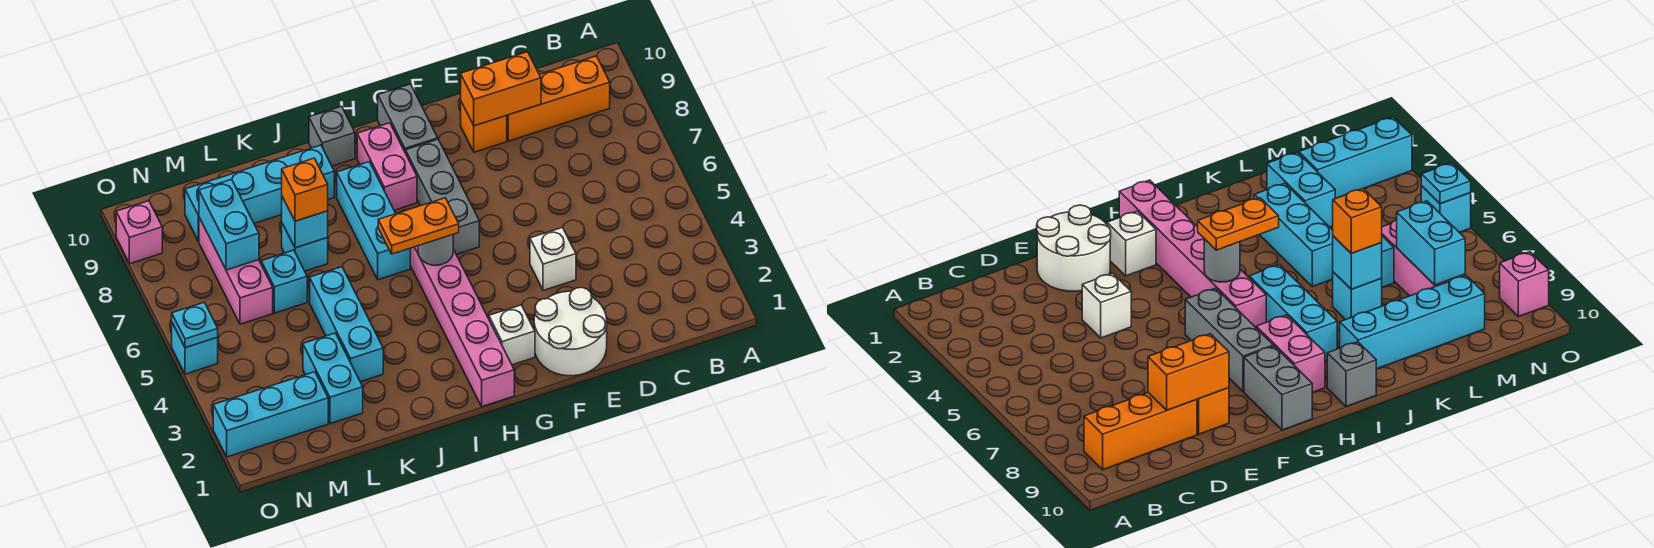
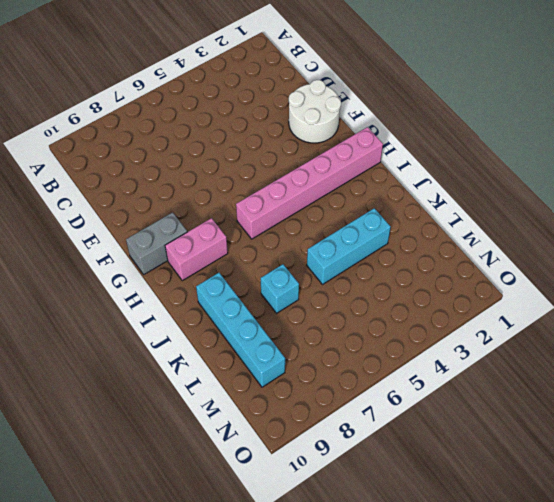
none -> orange 1x3 brick [506,56,610,141]
none -> white 1x1 brick [530,227,576,291]
none -> orange 1x1 brick [461,102,507,152]

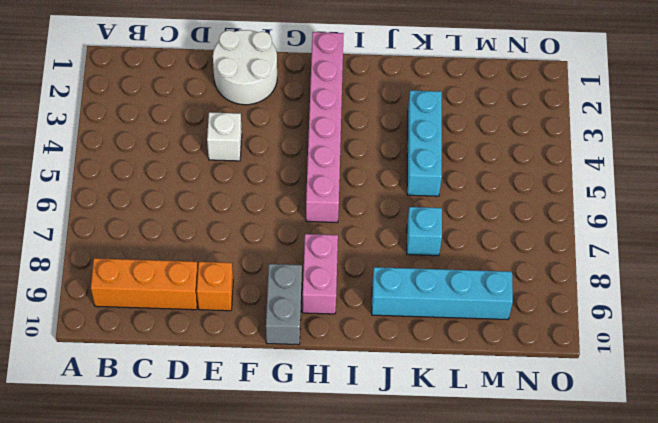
none -> white 1x1 brick [489,305,535,365]
none -> grey 1x3 brick [406,139,479,254]
none -> cyan 1x3 brick [337,162,410,280]

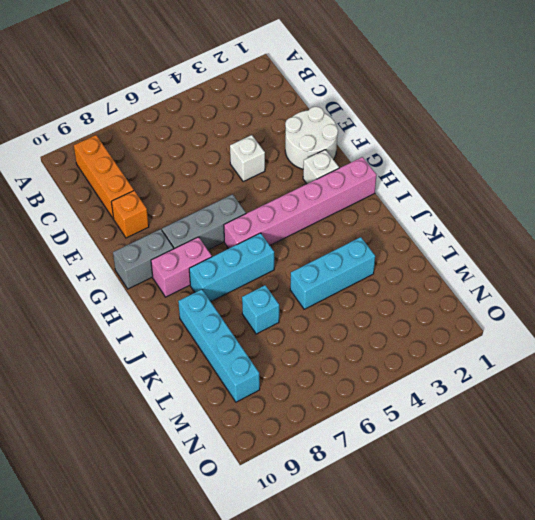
none -> grey 1x1 brick [309,106,355,166]
none -> cyan 1x2 brick [303,333,363,424]
none -> cyan 1x1 brick [261,250,307,313]

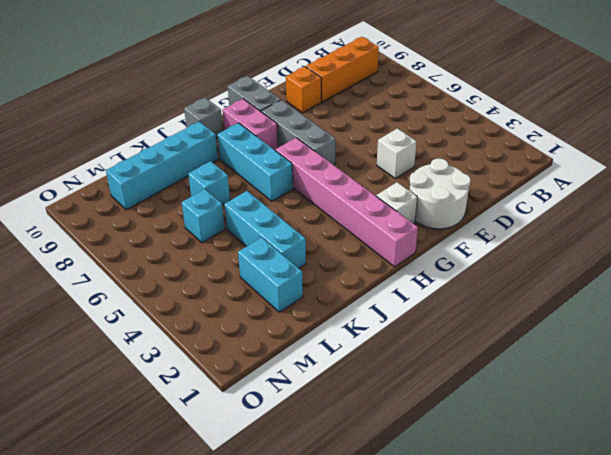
none -> cyan 1x3 brick [213,372,328,457]
none -> pink 1x3 brick [199,218,273,324]
none -> cyan 1x1 brick [172,323,218,374]

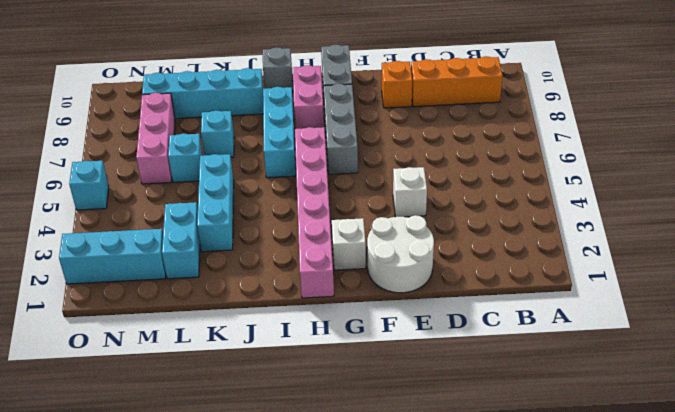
none -> pink 1x1 brick [116,201,162,264]
none -> orange 1x2 brick [461,52,541,126]
none -> grey 1x1 round brick [418,235,453,265]

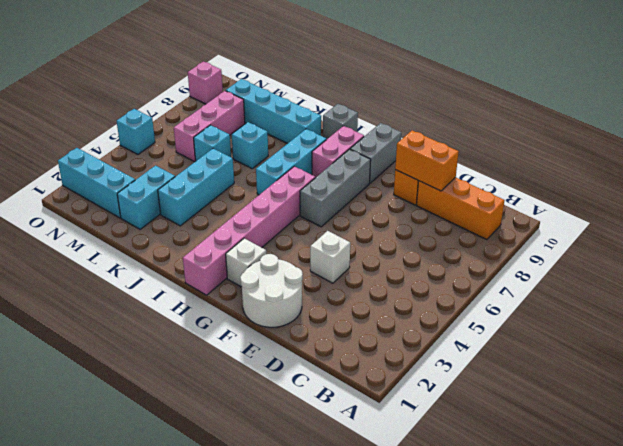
none -> grey 1x1 round brick [418,235,453,265]
none -> cyan 1x1 brick [282,197,328,248]
none -> cyan 1x2 brick [199,179,259,270]

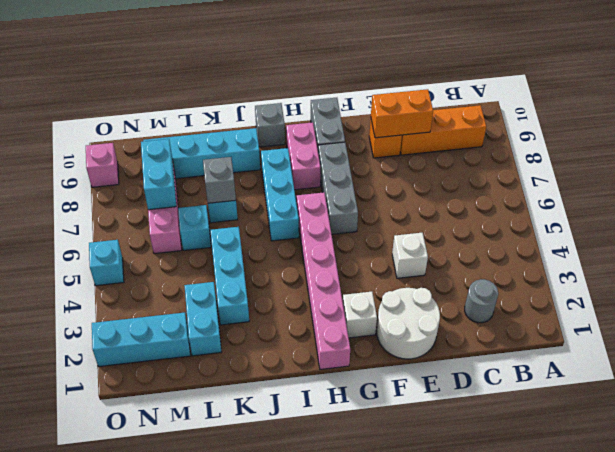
grey 1x1 round brick [465,279,498,323] -> grey 1x1 round brick moved to [418,235,453,265]
grey 1x1 brick [203,157,236,203] -> cyan 1x1 brick [282,197,328,248]
none -> cyan 1x1 plate [172,302,218,348]
none -> orange 1x2 plate [378,198,459,254]
none -> orange 1x1 brick [282,158,328,221]

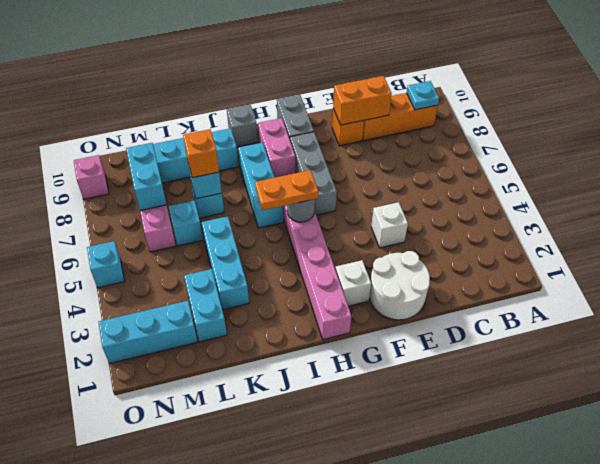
cyan 1x1 plate [407,81,439,110] -> cyan 1x1 plate moved to [172,302,218,348]

